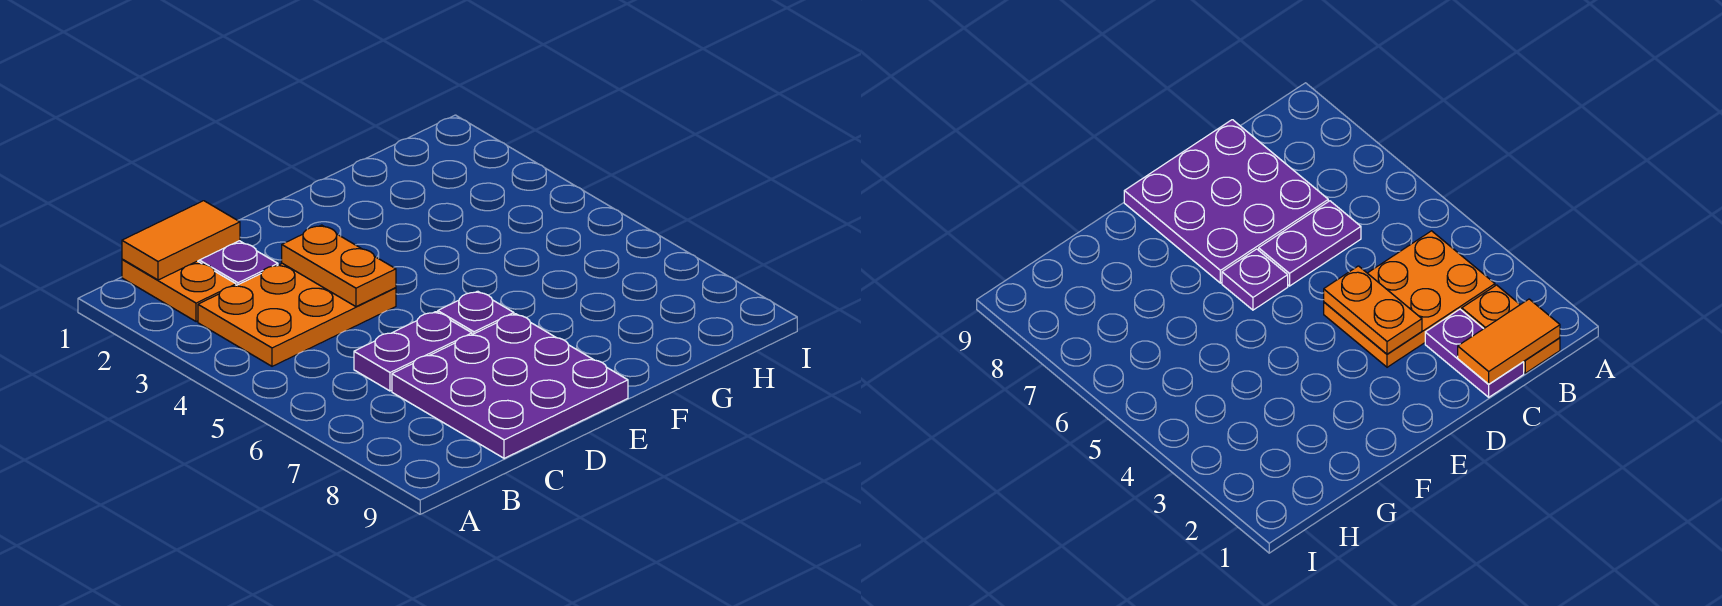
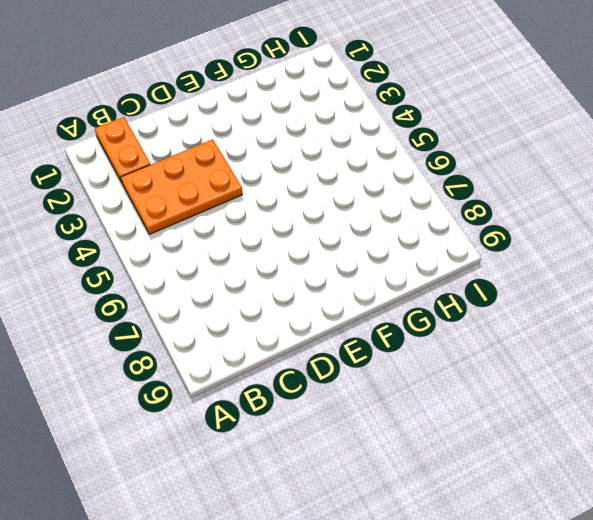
none -> purple 1x2 plate [198,241,278,286]
none -> purple 1x2 plate [354,312,472,391]

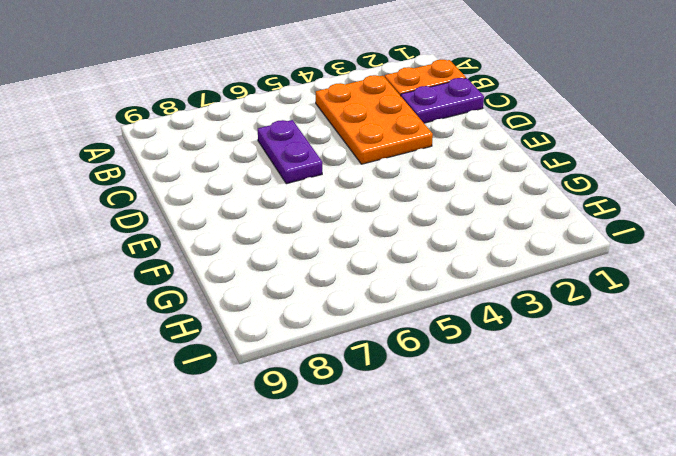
none -> purple 3x3 plate [392,314,628,458]
none -> purple 1x1 plate [438,291,514,335]

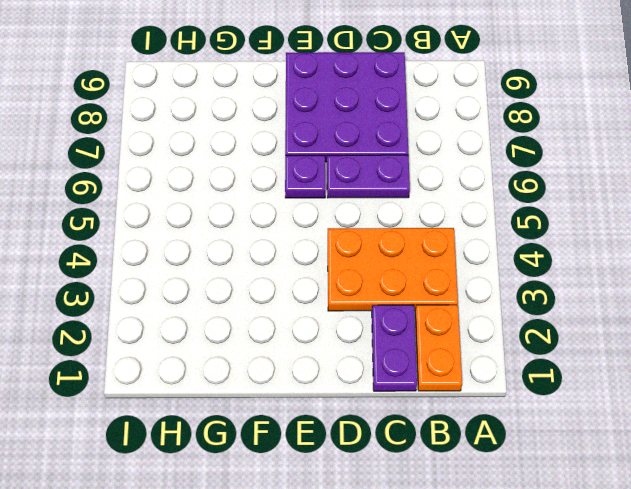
none -> orange 1x2 tile [122,201,240,280]
none -> orange 1x2 plate [282,225,396,307]

